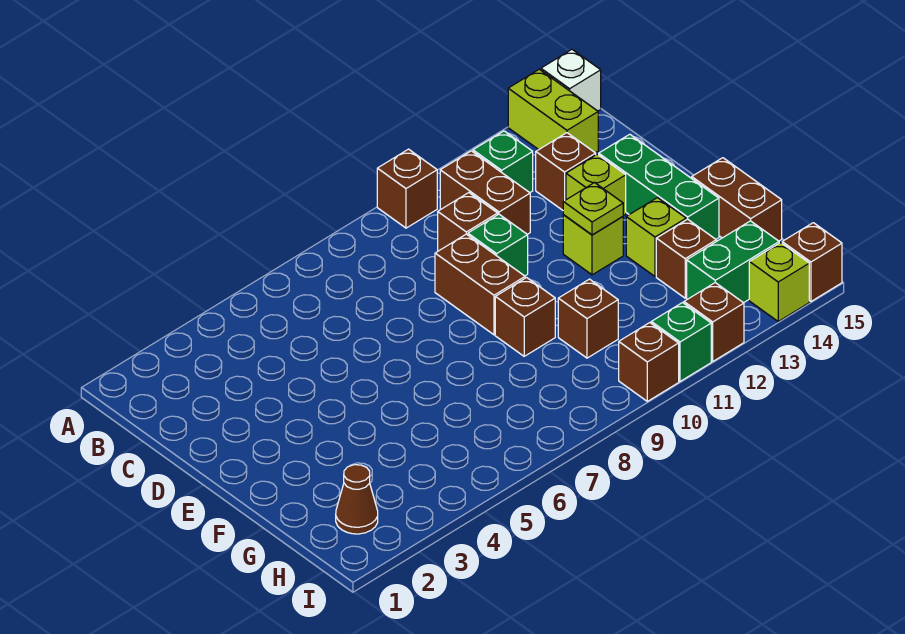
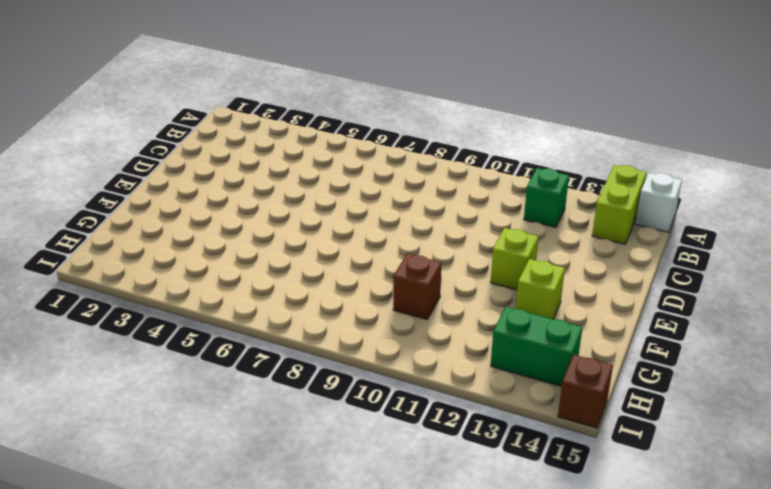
none -> brown 1x1 brick [377,149,437,228]
none -> brown 1x2 brick [440,151,530,234]
none -> brown 1x1 brick [438,193,498,251]

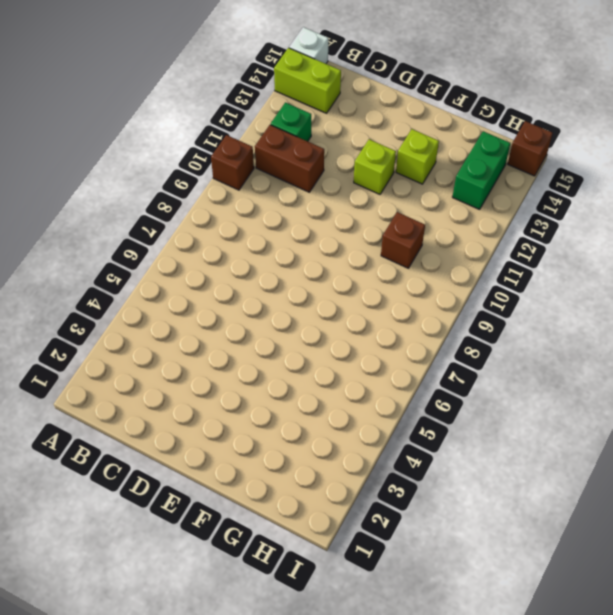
none -> brown 1x1 brick [438,193,498,251]
none -> brown 1x1 brick [536,133,596,210]
none -> brown 1x2 brick [435,234,525,335]

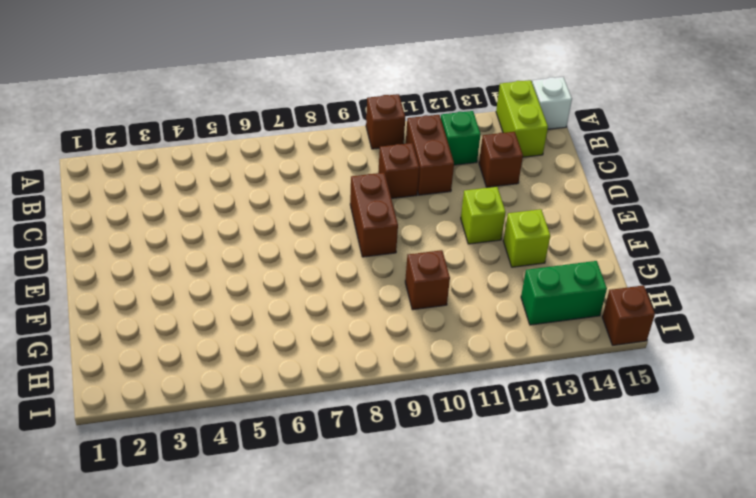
none -> green 1x1 brick [468,214,528,276]
none -> lime 1x1 brick [566,154,626,216]
none -> green 1x3 brick [599,134,719,239]

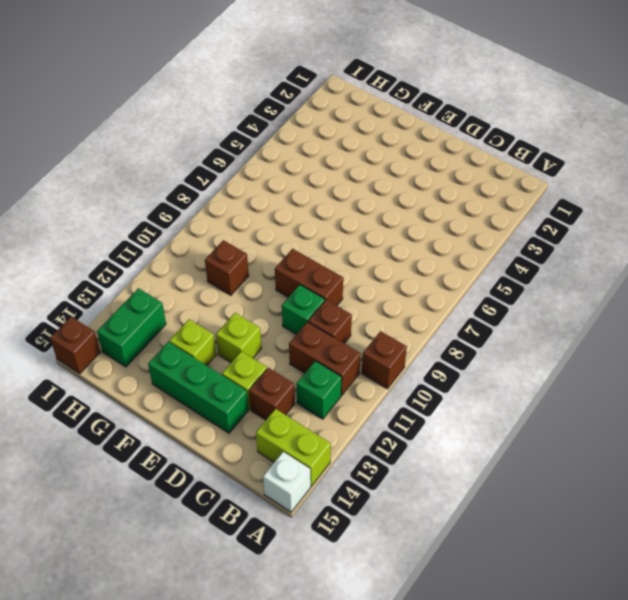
none -> brown 1x1 brick [495,278,555,356]
none -> brown 1x2 brick [692,158,782,241]
none -> brown 1x1 brick [656,219,716,298]

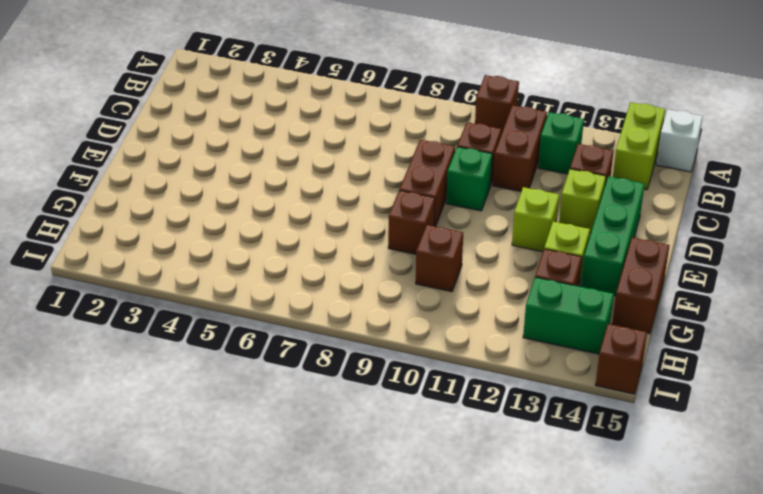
none -> brown 1x1 cone [336,465,378,534]
none -> brown 1x1 brick [619,323,679,401]
none -> green 1x1 brick [651,303,711,381]

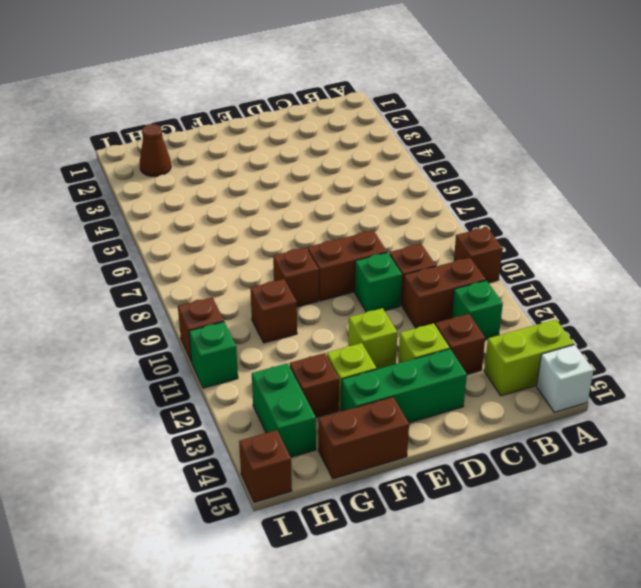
none -> brown 1x1 brick [684,283,744,361]
none -> lime 1x1 brick [749,243,809,321]
none -> lime 1x1 plate [563,183,623,235]

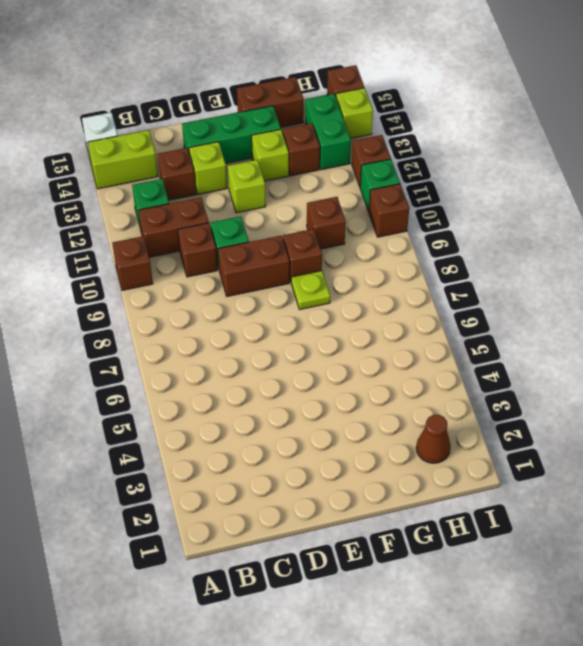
lime 1x1 plate [291,271,330,309] -> lime 1x1 plate moved to [563,183,623,235]

